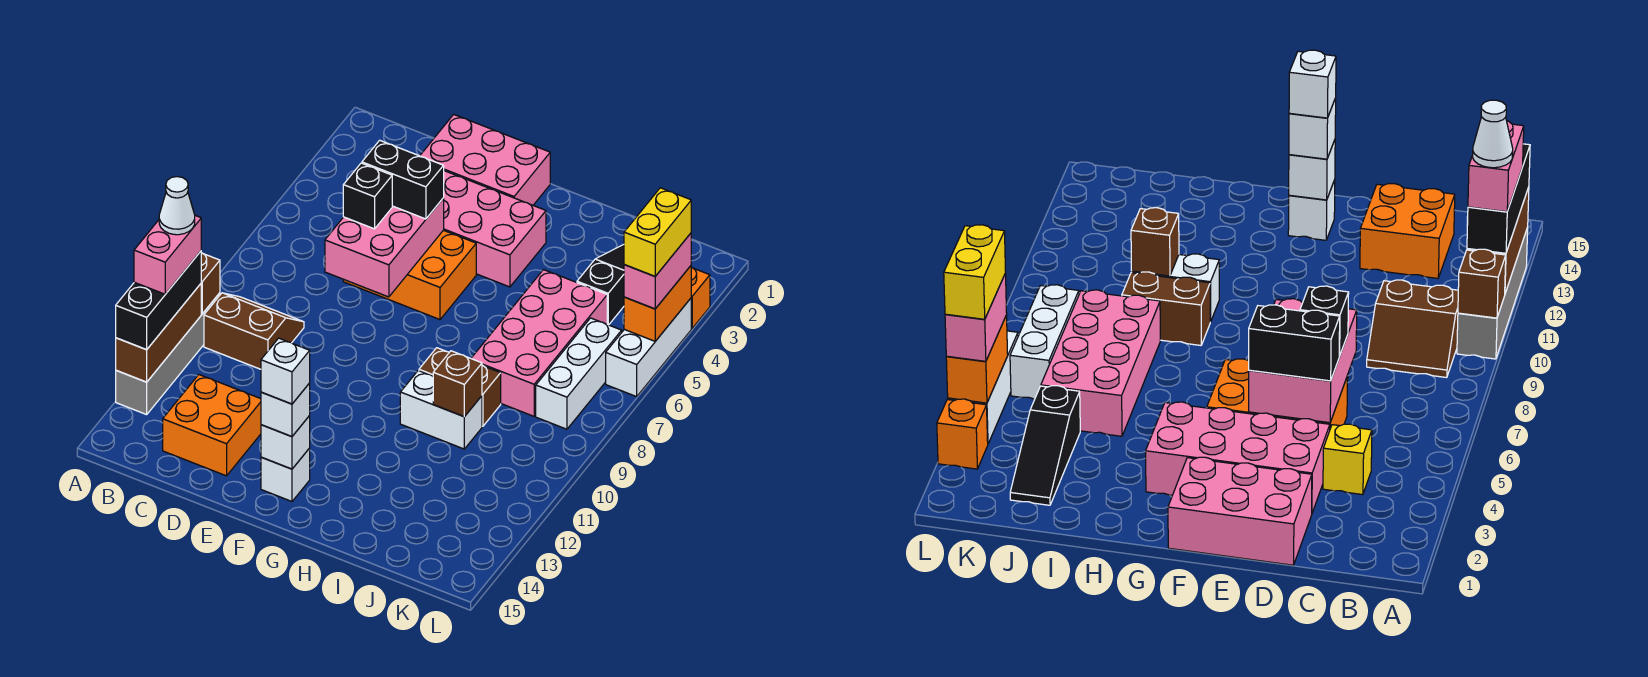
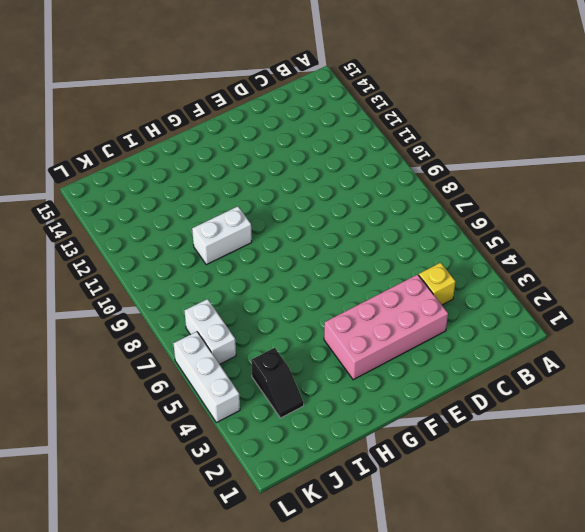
black 1x2 slope [251,348,304,418] -> black 1x3 slope [577,245,624,325]
white 1x2 brick [184,299,236,364] -> white 1x3 brick [536,318,622,429]
none -> grey 1x4 brick [116,293,220,415]
none -> brown 2x2 slope [204,293,304,369]
none -> orange 2x2 brick [163,375,261,476]
none -> pink 2x3 brick [420,114,550,205]

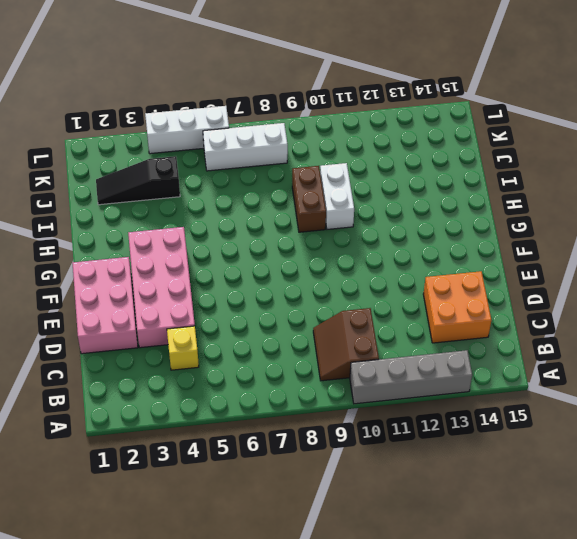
none -> orange 2x3 brick [343,230,476,320]
none -> white 1x1 brick [261,448,310,501]
none -> pink 2x4 brick [471,270,607,416]
none -> orange 1x1 brick [691,267,710,328]

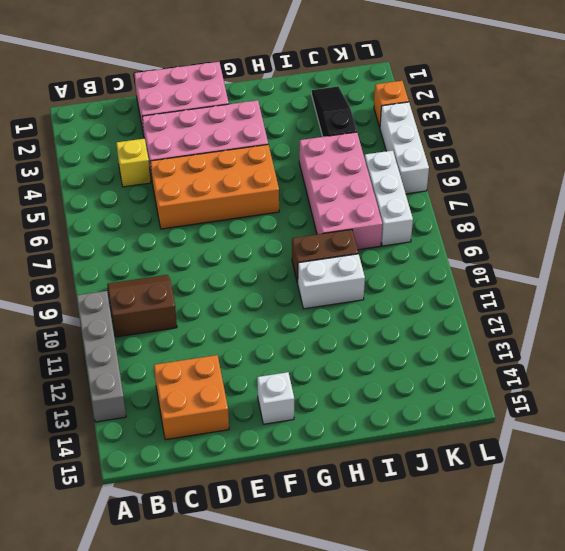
orange 2x4 brick [150,144,279,229] -> orange 2x3 brick [343,230,476,320]
none -> brown 1x1 brick [201,253,220,314]
none -> brown 1x3 brick [116,284,201,382]
none -> pink 2x3 brick [325,198,444,297]
none -> white 1x1 brick [261,416,310,469]

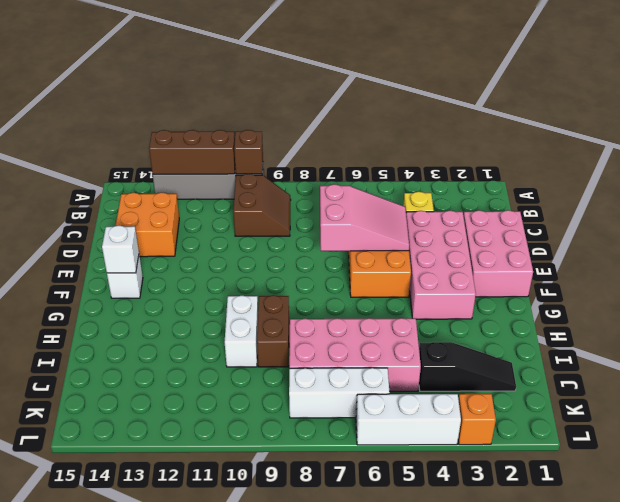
pink 2x3 slope [320,184,409,251] -> pink 2x3 brick [325,198,444,297]
none -> brown 1x1 brick [433,351,482,417]
none -> orange 1x2 brick [624,266,691,341]
none -> black 1x3 brick [116,251,201,350]
none -> black 1x2 brick [362,140,444,219]

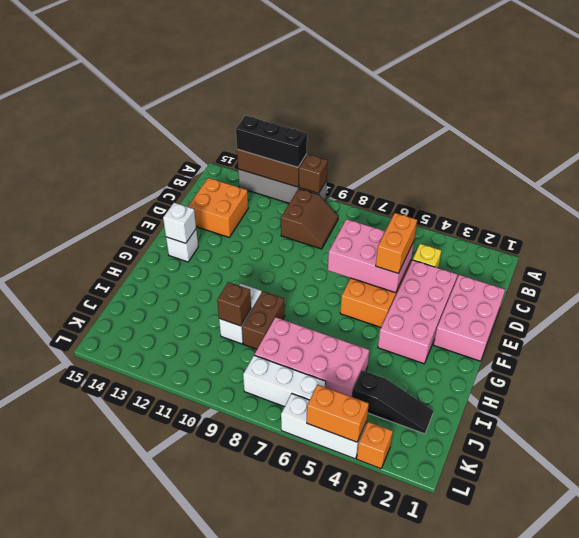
orange 1x2 brick [376,213,417,273] -> black 1x2 brick [362,140,444,219]
none -> black 1x1 brick [343,163,392,229]
none -> white 1x1 brick [261,383,310,437]
none -> pink 1x2 brick [624,233,691,309]
none -> pink 1x2 brick [134,216,201,294]

